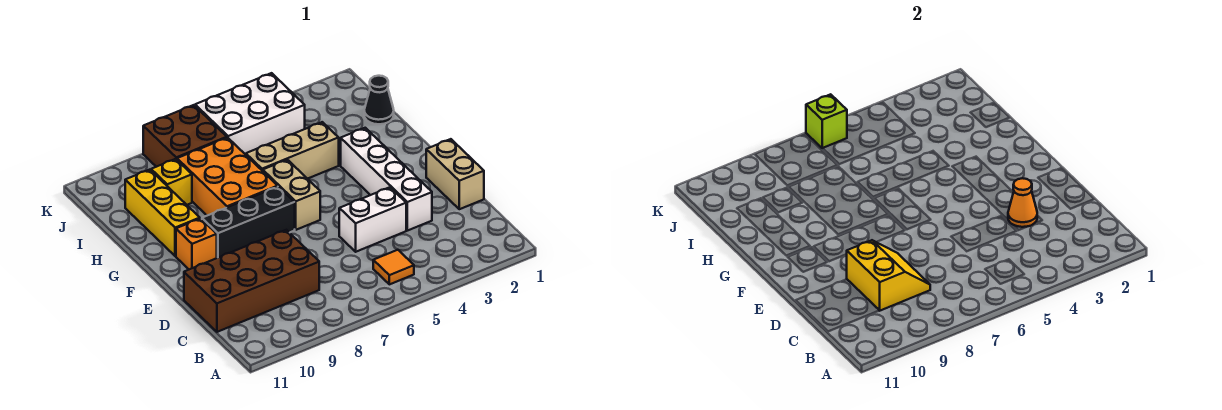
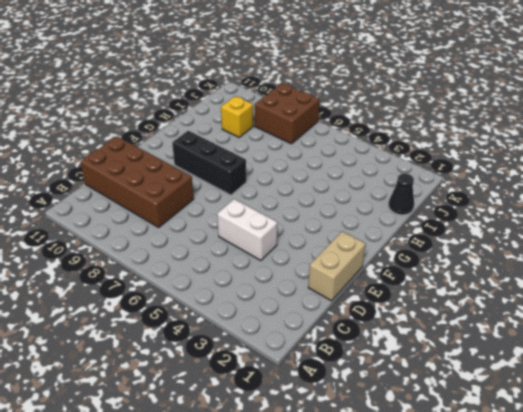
none -> orange 1x1 tile [373,250,414,284]
none -> white 1x4 brick [341,128,432,231]
none -> tan 1x2 brick [263,160,320,230]

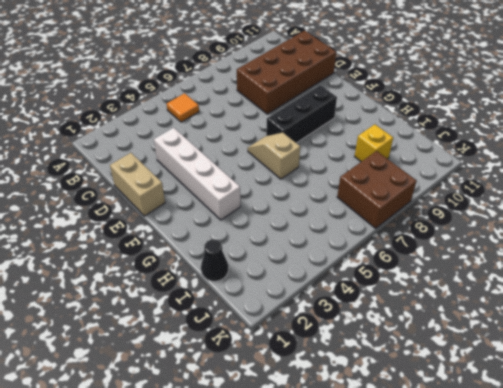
tan 1x2 slope [248,133,300,179] -> tan 1x2 brick [263,160,320,230]
none -> white 1x2 brick [339,187,406,252]
none -> orange 1x1 brick [176,219,217,269]
none -> orange 2x3 brick [177,138,278,216]

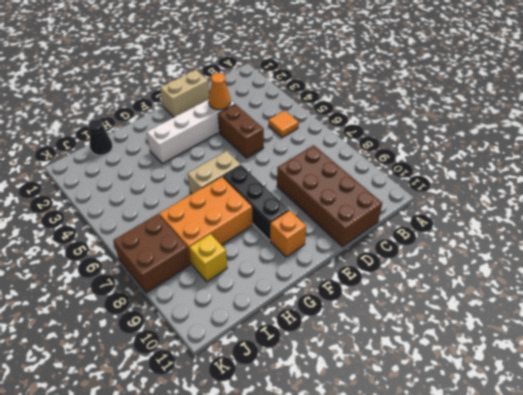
brown 1x2 brick [218,104,264,158] -> white 1x2 brick [339,187,406,252]
none -> yellow 1x3 brick [125,170,200,256]
none -> tan 1x3 brick [246,122,339,179]
none -> white 2x3 brick [195,73,305,155]

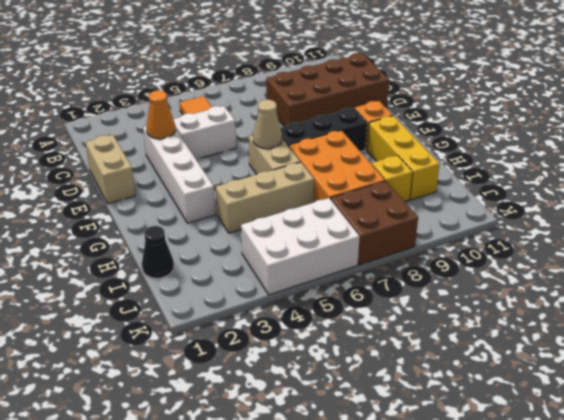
tan 1x1 cone [253,100,282,149] -> none
none -> yellow 2x2 slope [847,240,930,311]
none -> lime 1x1 brick [806,94,847,148]

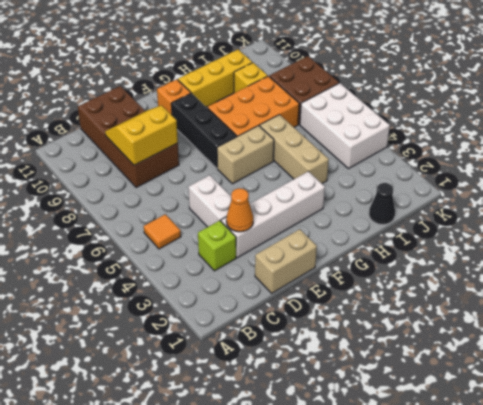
lime 1x1 brick [198,221,236,271] -> lime 1x1 brick moved to [806,94,847,148]
yellow 2x2 slope [105,105,178,165] -> yellow 2x2 slope turned to [847,240,930,311]

